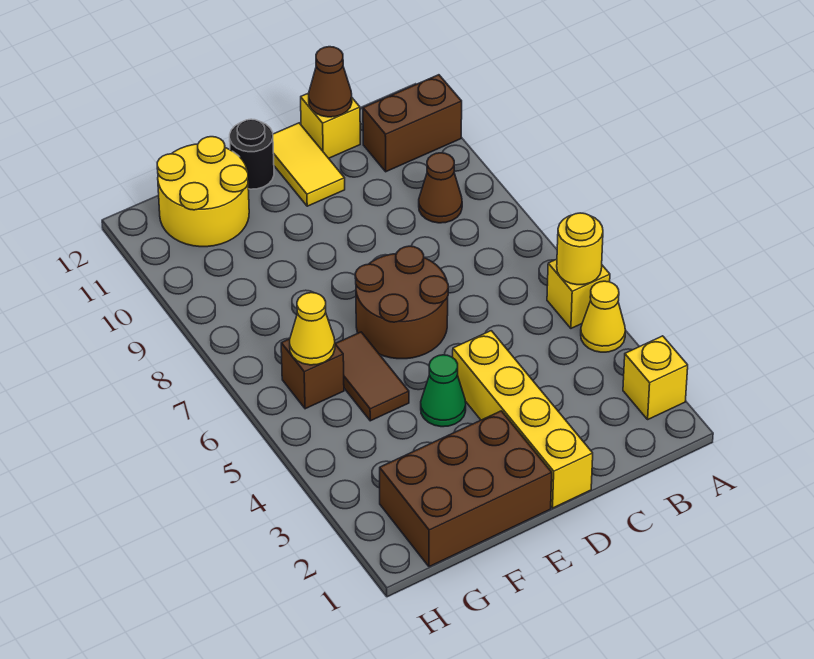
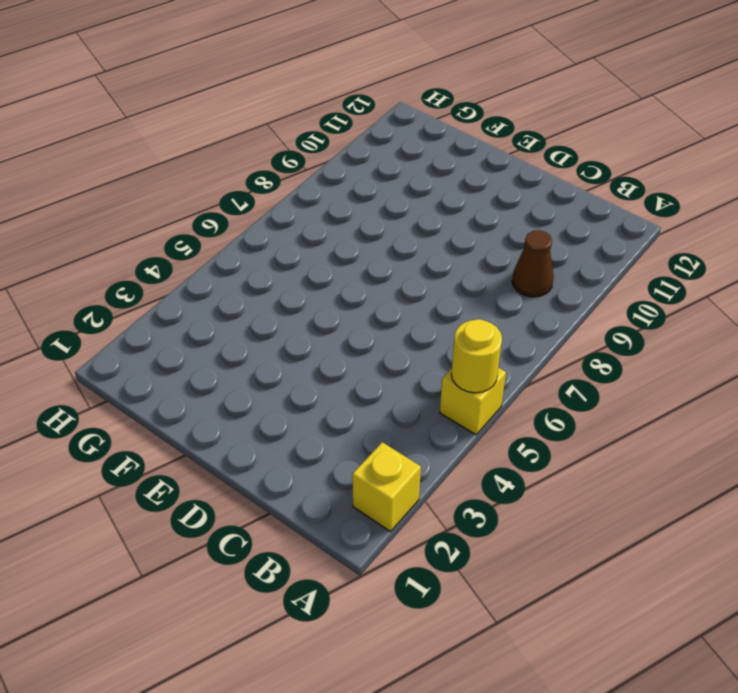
none -> yellow 1x1 cone [581,281,625,352]
none -> brown 1x2 brick [363,75,462,172]
none -> yellow 1x1 brick [301,94,360,158]

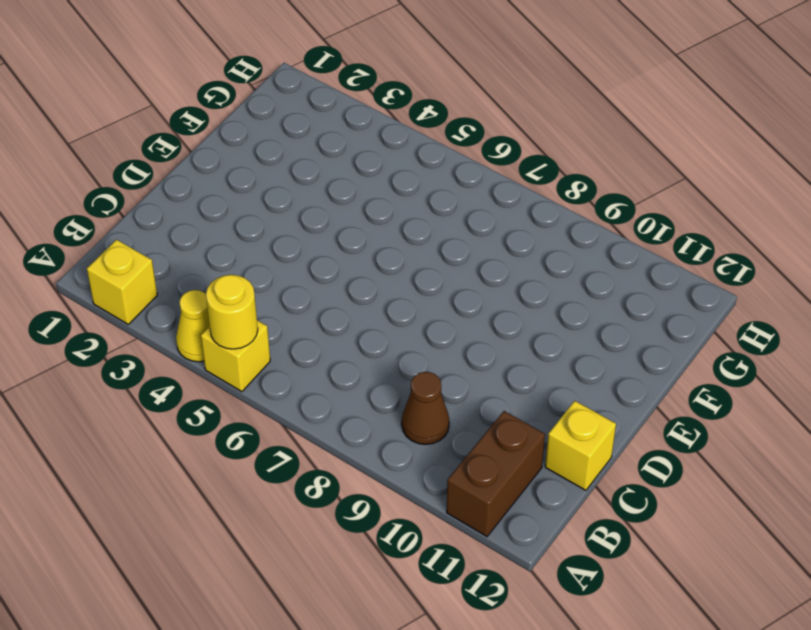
none -> yellow 1x4 brick [453,331,593,508]
none -> brown 2x2 round brick [355,246,448,359]
none -> yellow 1x2 tile [273,123,345,206]

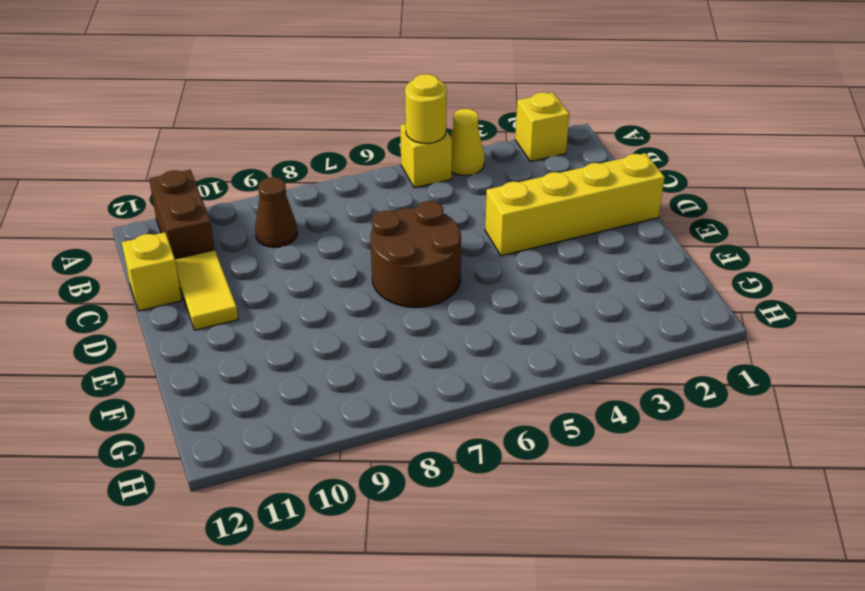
yellow 1x2 tile [175,250,238,330] -> yellow 1x2 tile turned to [273,123,345,206]
none -> brown 2x3 brick [380,411,552,567]
none -> green 1x1 cone [421,355,466,427]
none -> black 1x1 round brick [230,119,274,189]

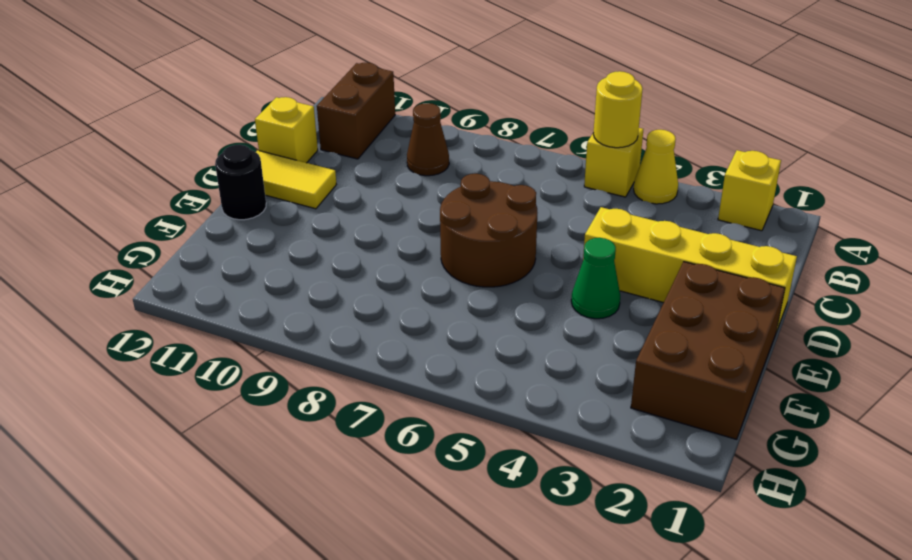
none -> brown 1x2 tile [335,332,409,421]
none -> yellow 2x2 round brick [157,137,249,247]
none -> brown 1x1 brick [281,339,344,409]

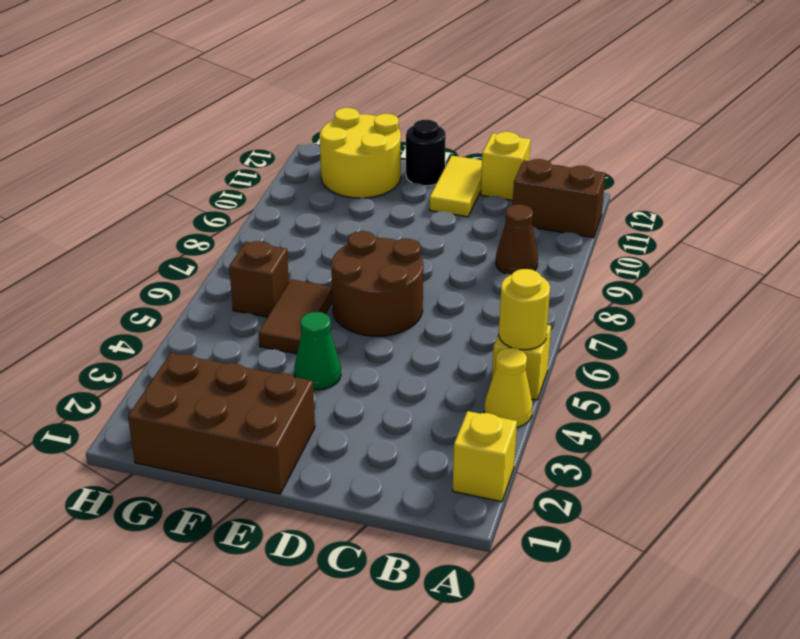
none -> yellow 1x4 brick [453,331,593,508]
none -> brown 1x1 cone [308,47,352,117]
none -> yellow 1x1 cone [290,293,335,365]

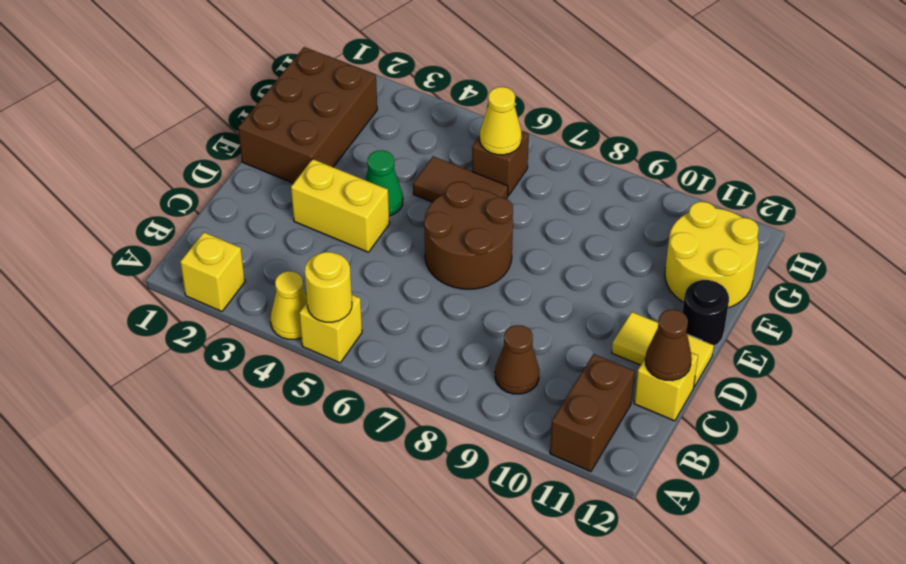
yellow 1x2 brick [291,159,389,252] -> yellow 1x4 brick [453,331,593,508]

